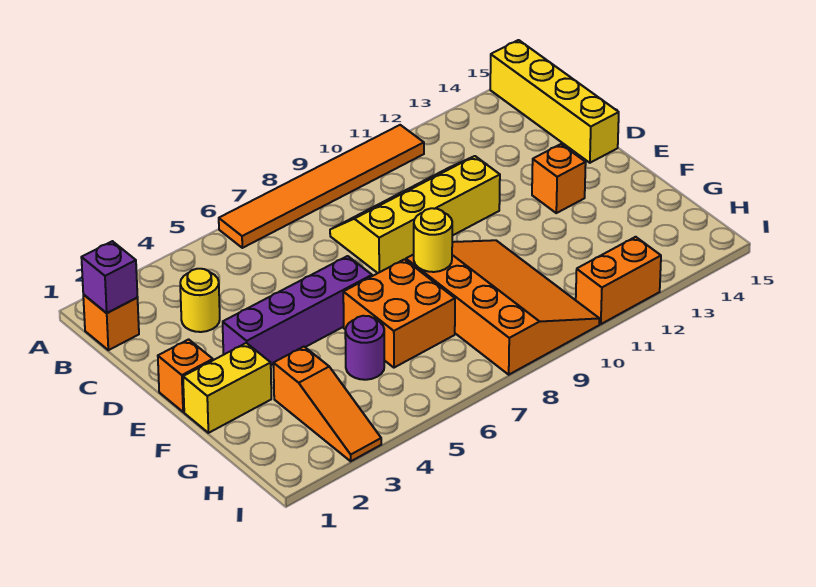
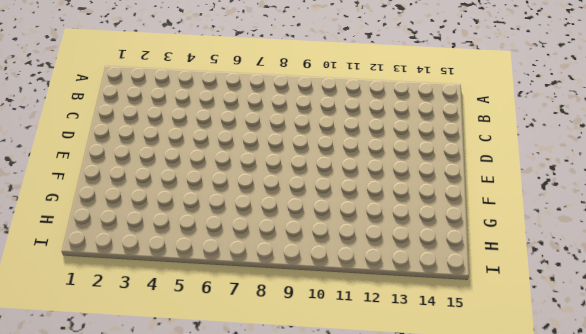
none -> orange 1x6 tile [219,125,424,248]
none -> yellow 1x4 brick [490,40,619,163]
none -> orange 1x1 brick [83,294,139,350]

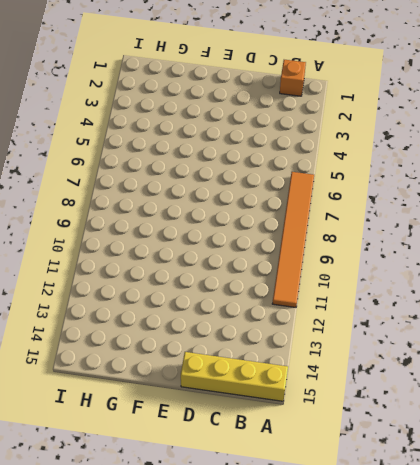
none -> yellow 1x1 round brick [180,269,220,332]
none -> yellow 2x4 slope [330,156,500,273]
none -> orange 1x1 brick [158,339,213,412]

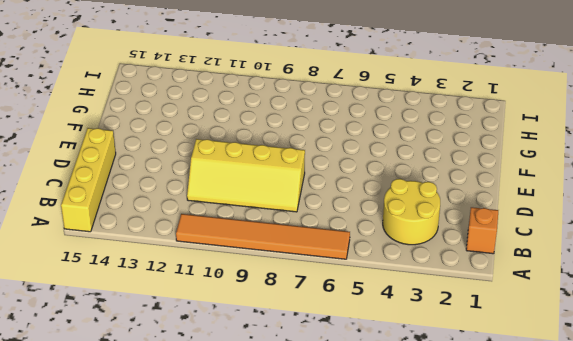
yellow 2x2 round brick [383,179,440,245] -> yellow 1x1 round brick [180,269,220,332]
none -> orange 1x1 brick [158,339,213,412]
none -> purple 1x4 brick [223,256,372,365]
none -> orange 1x1 brick [532,144,586,213]

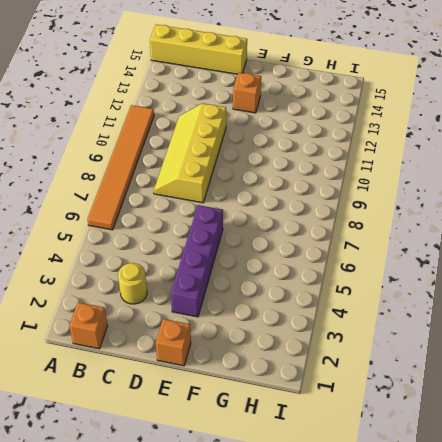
none -> yellow 1x2 brick [183,343,271,433]
none -> orange 2x2 brick [343,259,455,368]
none -> orange 3x4 slope [406,240,600,375]

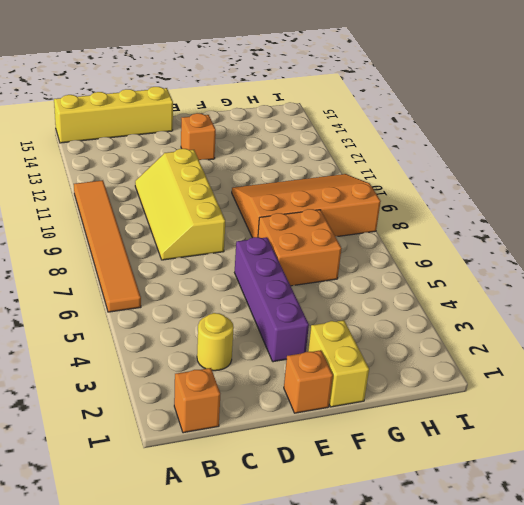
none -> orange 1x3 slope [274,347,381,461]
none -> purple 1x1 round brick [345,316,384,380]
none -> orange 1x2 brick [576,237,661,324]

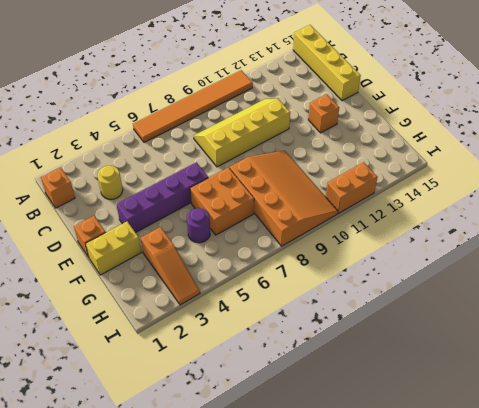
none -> purple 1x1 brick [81,241,137,313]
none -> yellow 1x1 round brick [414,208,452,272]

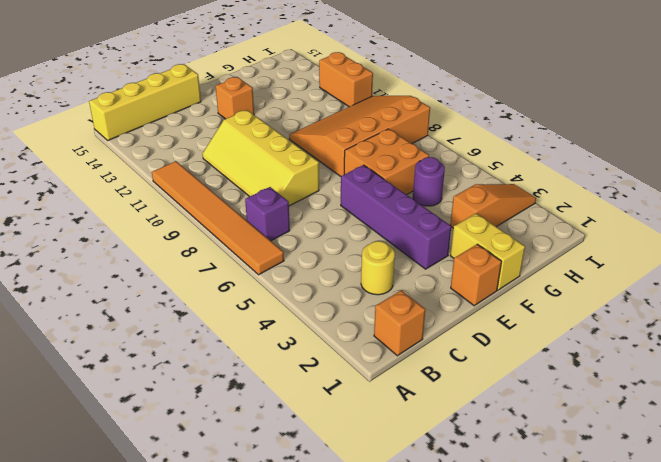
purple 1x1 brick [245,187,290,241] -> purple 1x1 brick moved to [81,241,137,313]
none -> yellow 1x1 round brick [414,208,452,272]

